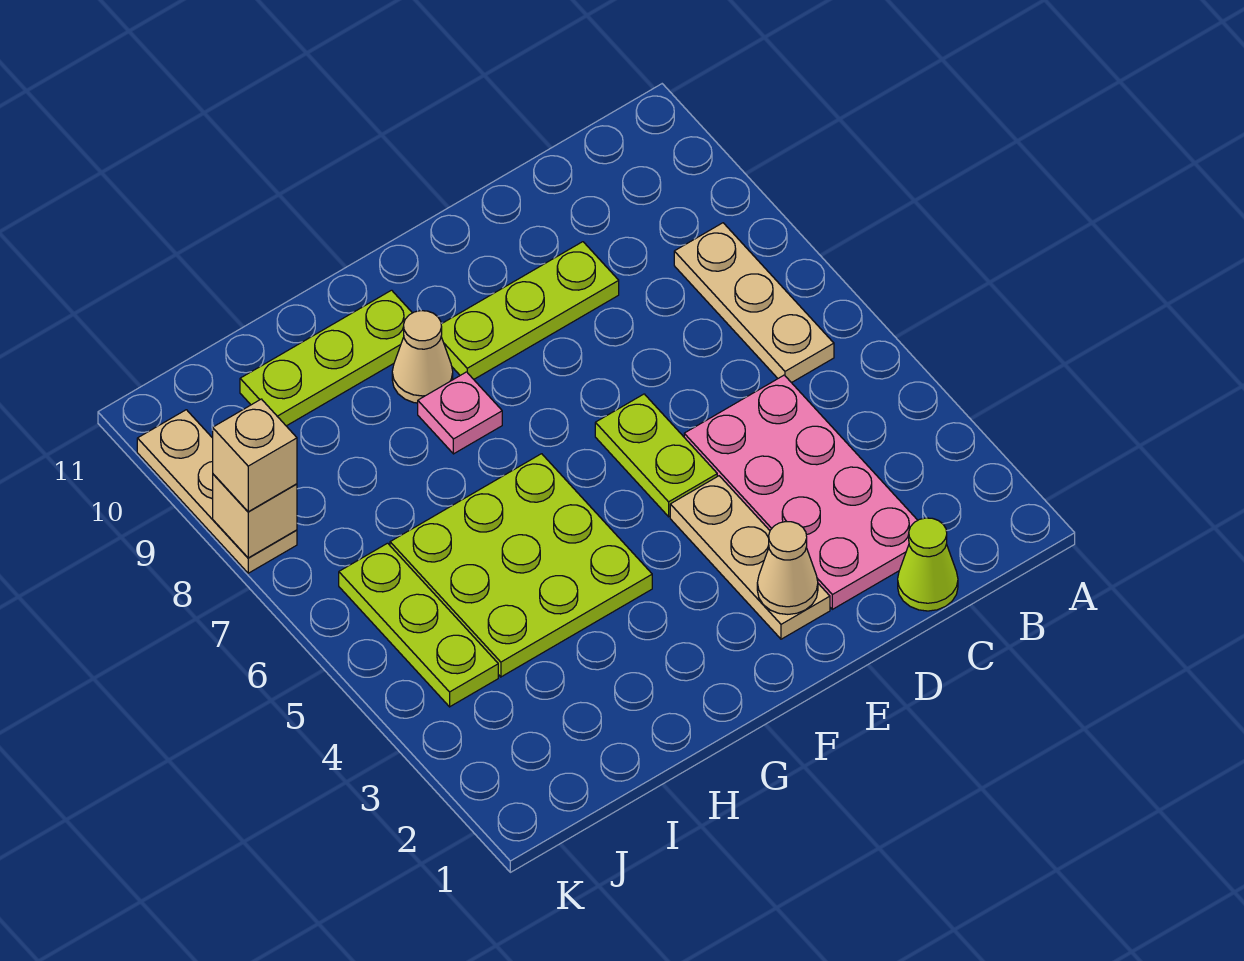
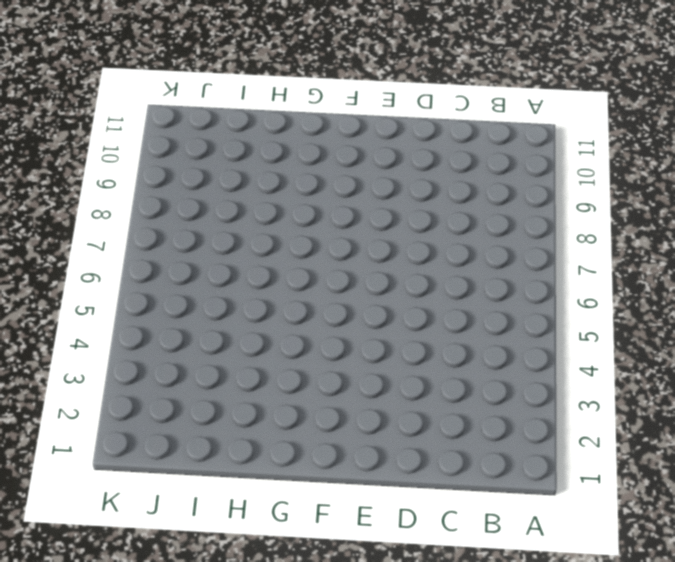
none -> tan 1x3 plate [674,223,834,383]
none -> lime 1x1 cone [898,518,958,611]
none -> pink 2x4 plate [684,375,918,609]

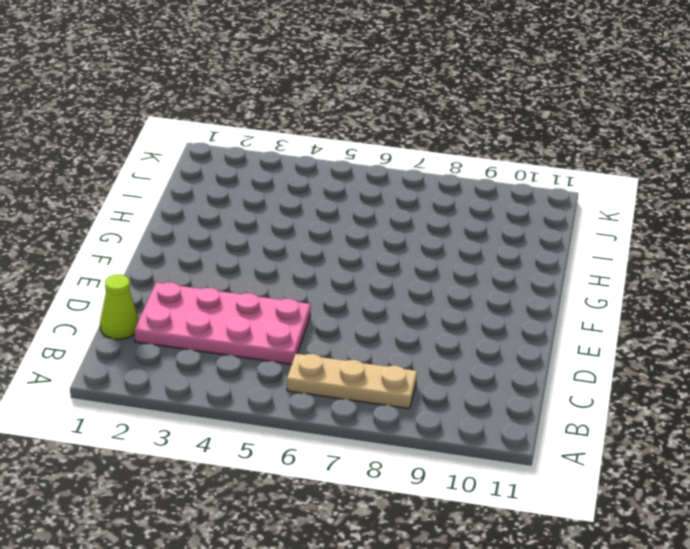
none -> lime 1x3 plate [441,242,619,379]
none -> tan 1x3 plate [670,476,830,639]
none -> lime 1x2 plate [595,394,717,517]

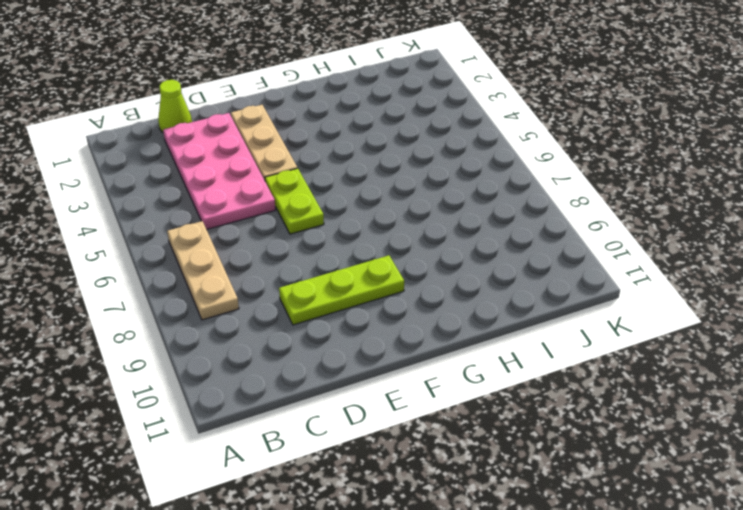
none -> lime 3x3 plate [390,454,652,677]
none -> pink 1x1 plate [418,372,502,454]
none -> tan 1x1 cone [392,311,453,403]

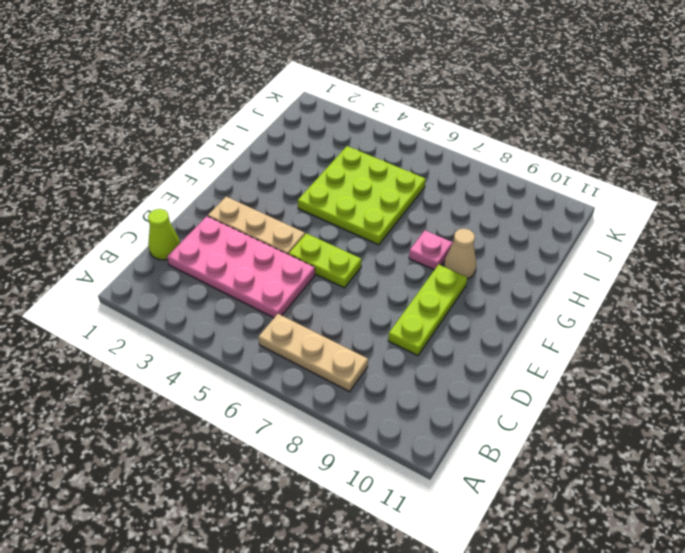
none -> lime 1x3 plate [240,290,412,426]
none -> lime 1x3 plate [339,543,498,707]
none -> tan 1x3 plate [137,410,297,573]

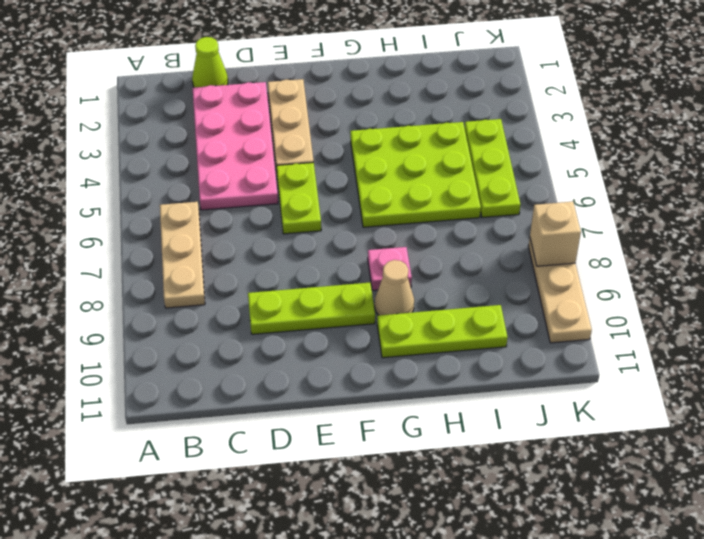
none -> tan 1x1 cone [757,522,818,614]
none -> tan 1x1 brick [213,399,297,512]

